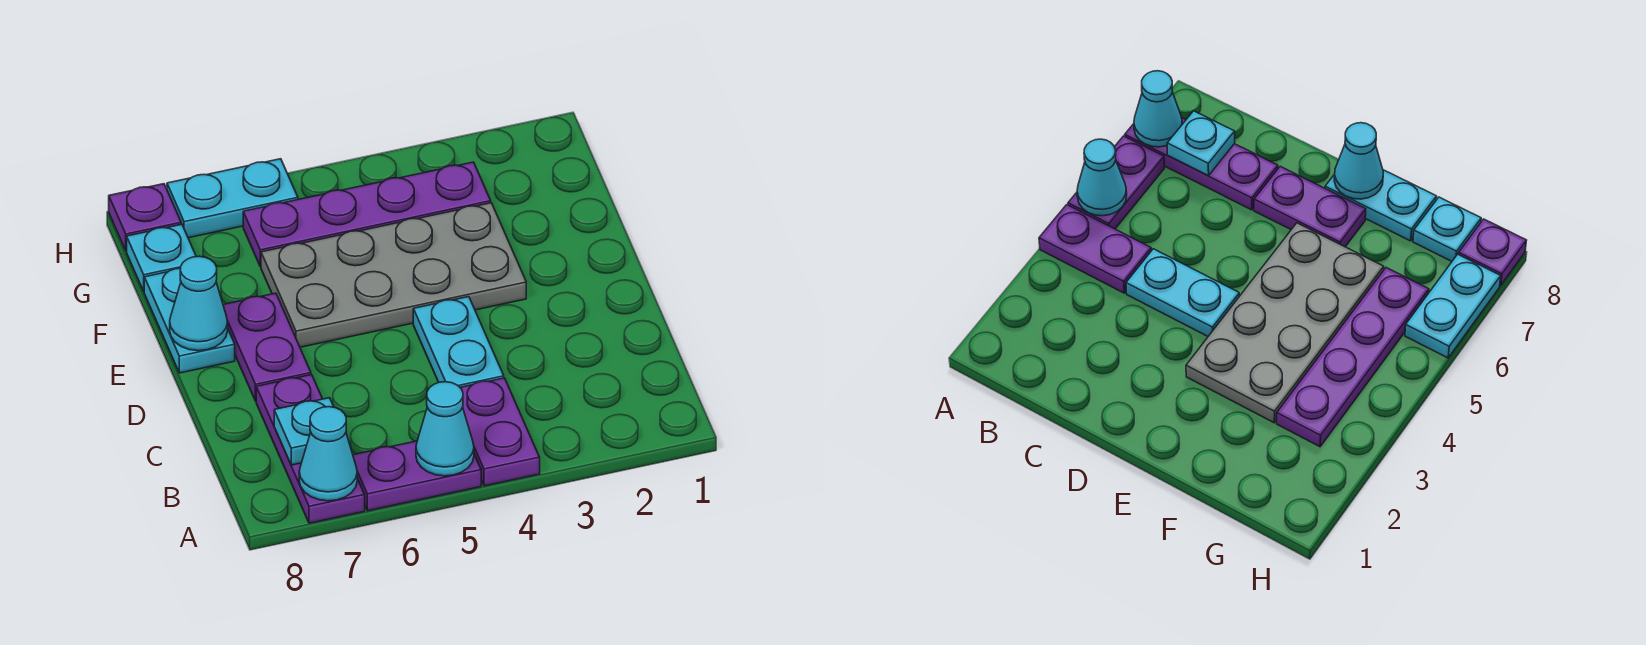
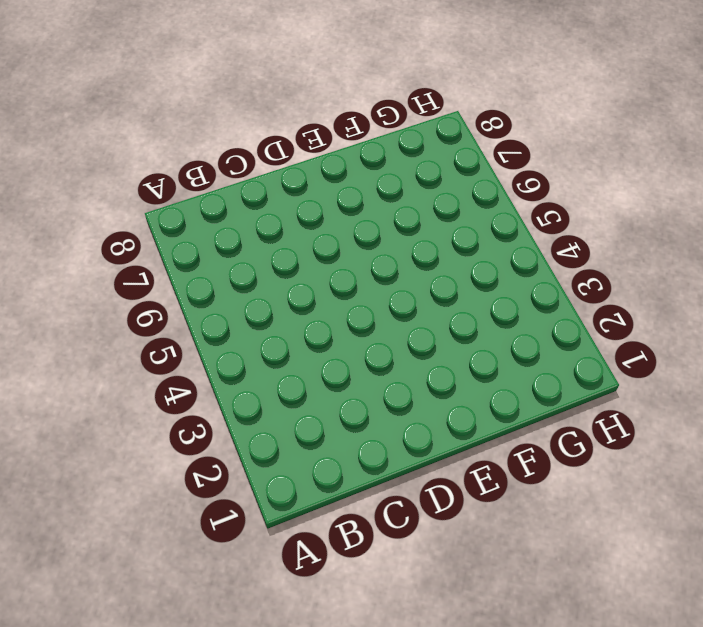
none -> purple 1x2 plate [460,378,540,486]
none -> purple 1x2 plate [353,441,481,511]
none -> purple 1x3 plate [256,375,365,523]

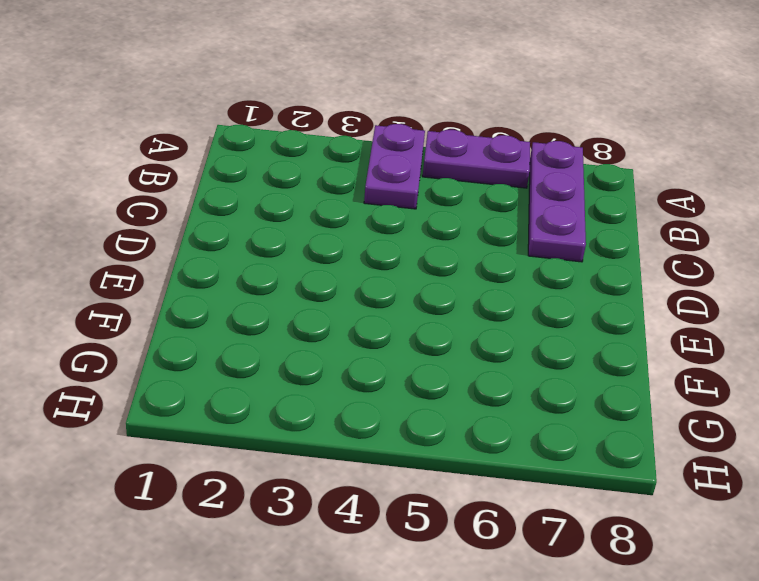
none -> cyan 1x2 plate [413,297,504,387]
none -> purple 1x2 plate [223,293,311,401]
none -> grey 2x4 plate [261,203,526,347]

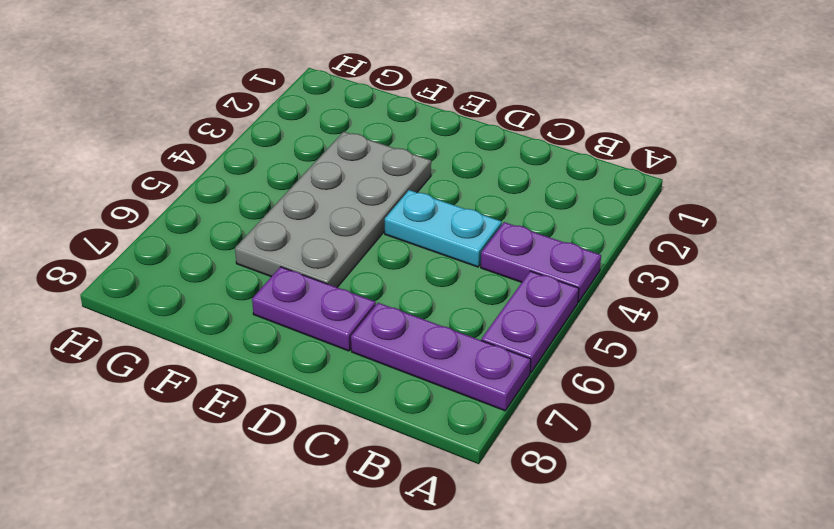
none -> cyan 1x2 plate [144,268,235,373]
none -> purple 1x4 plate [243,162,491,267]
none -> cyan 1x1 plate [127,224,196,291]

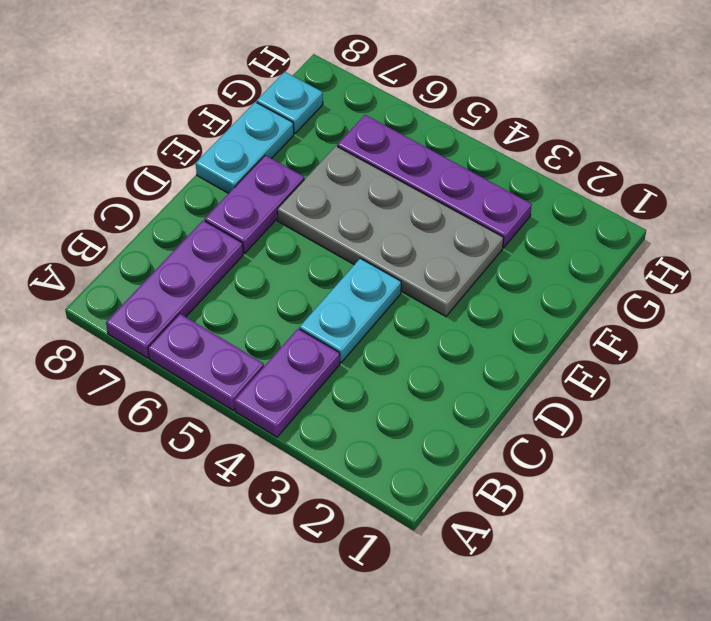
none -> cyan 1x2 plate [167,159,298,238]
none -> purple 1x1 plate [109,184,181,251]
none -> cyan 1x1 cone [416,382,474,476]

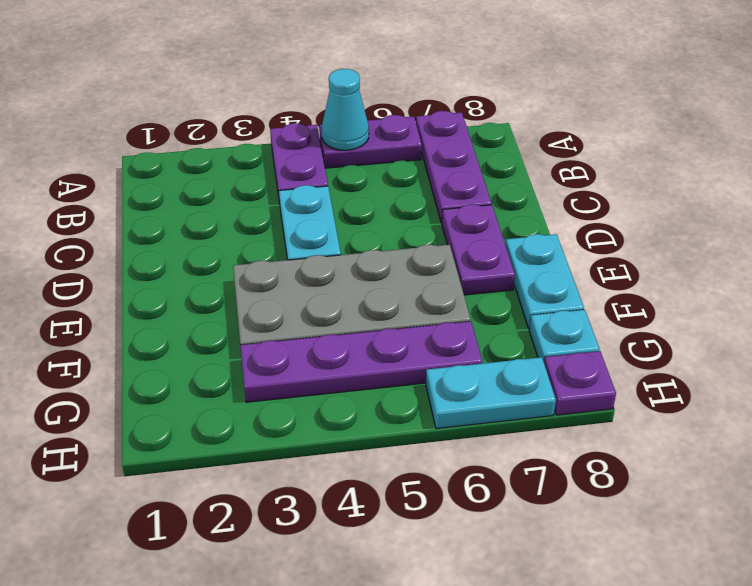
none -> cyan 1x1 cone [299,407,357,501]
none -> cyan 1x1 plate [274,398,334,465]
none -> cyan 1x1 cone [170,256,228,351]

